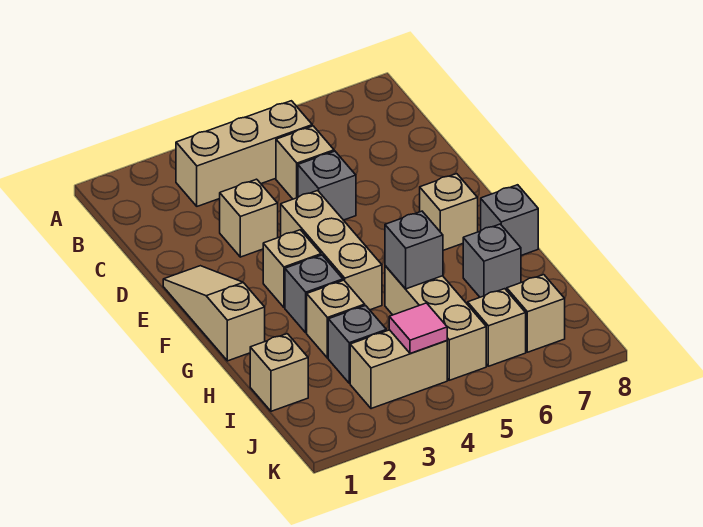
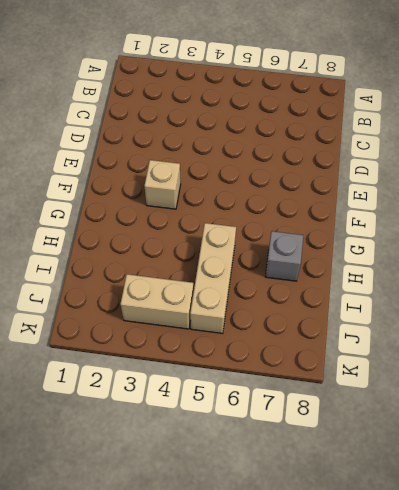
none -> tan 1x3 brick [176,101,312,206]
none -> tan 1x1 brick [276,126,334,199]
none -> tan 1x1 brick [220,179,278,257]

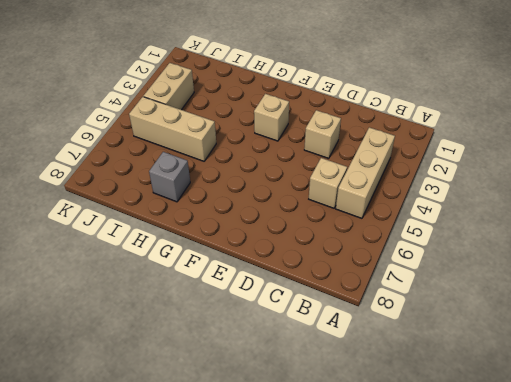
none -> grey 1x1 brick [298,151,356,220]
none -> tan 1x3 slope [163,266,265,361]
none -> tan 1x3 brick [281,190,382,310]

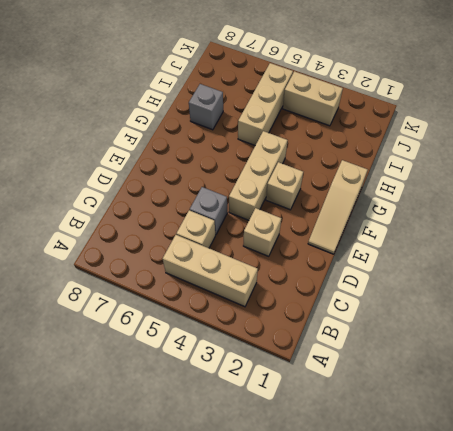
none -> tan 1x1 brick [420,174,478,250]
none -> grey 1x1 brick [285,255,343,333]
none -> grey 1x1 brick [481,185,538,255]

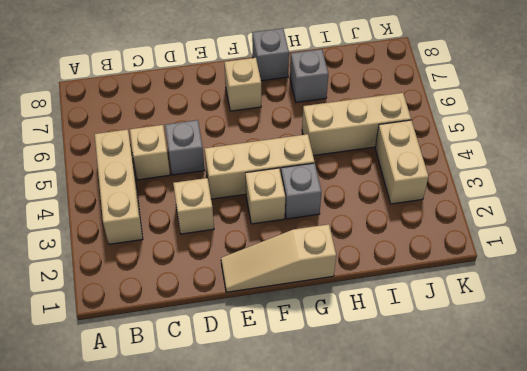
none -> tan 1x1 brick [307,280,365,358]
none -> tan 1x1 brick [250,334,308,411]
none -> grey 1x1 brick [328,306,386,383]

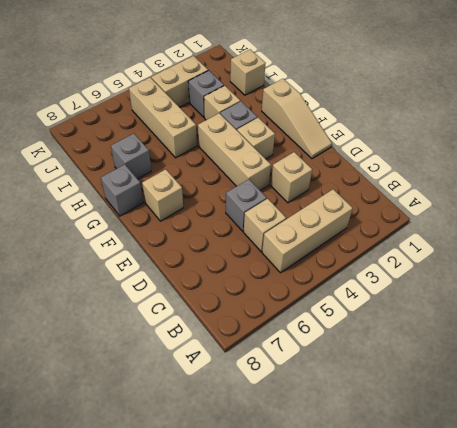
none -> tan 1x1 brick [468,289,526,366]
none -> tan 1x1 brick [507,275,565,352]
none -> grey 1x1 brick [385,211,443,289]

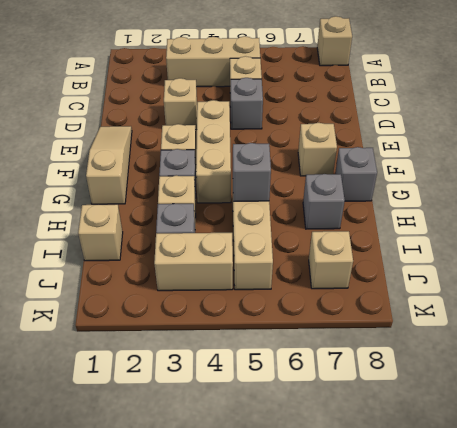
tan 1x1 brick [317,16,352,66] -> tan 1x1 brick moved to [468,289,526,366]
none -> pink 1x1 tile [389,303,447,353]

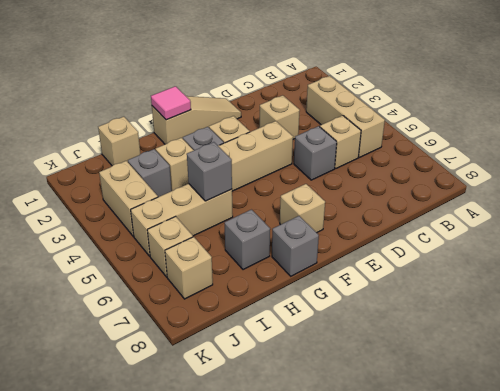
pink 1x1 tile [151,86,191,120] -> pink 1x1 tile moved to [389,303,447,353]

